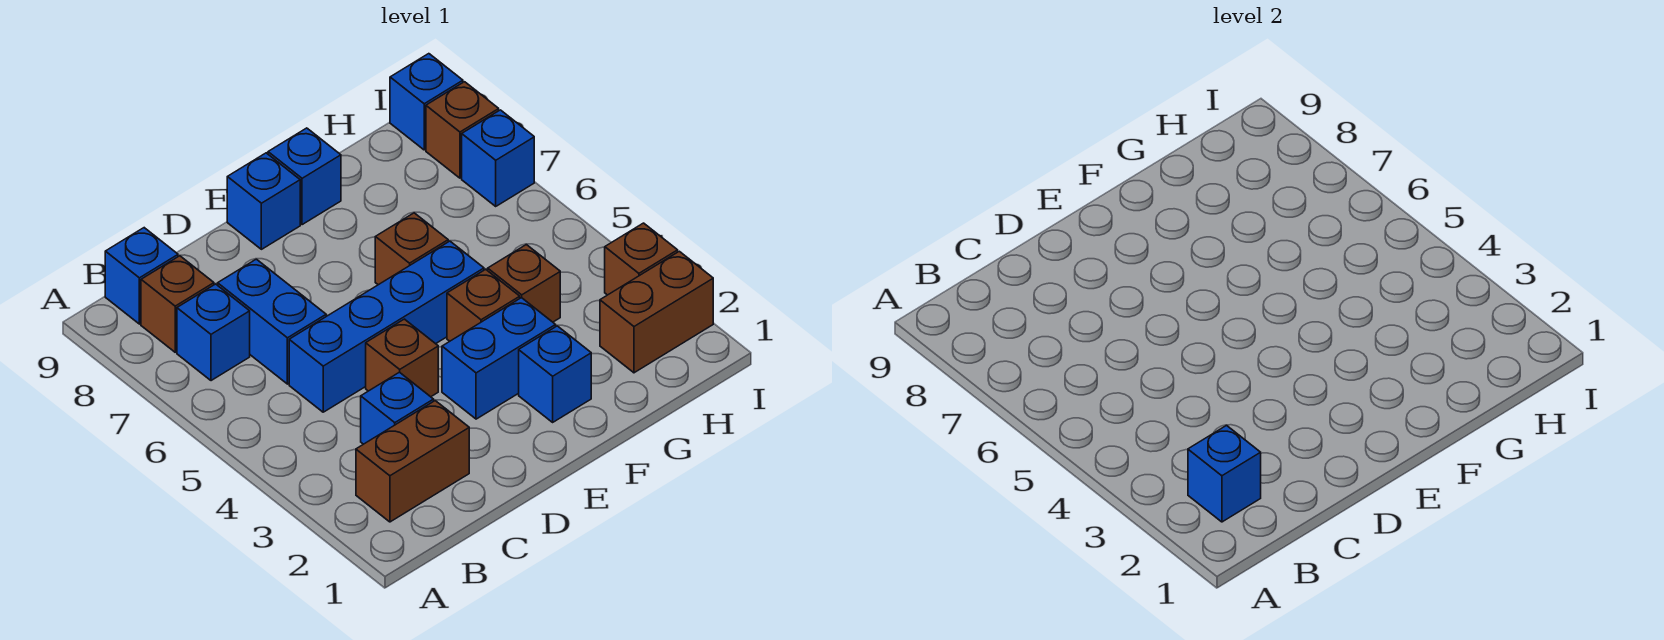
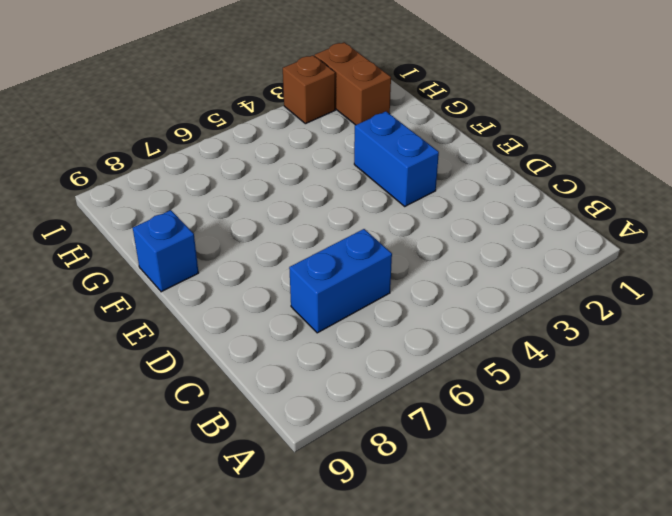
none -> brown 1x2 brick [356,401,469,522]
none -> blue 1x1 brick [177,284,250,381]
none -> brown 1x1 brick [141,256,214,352]

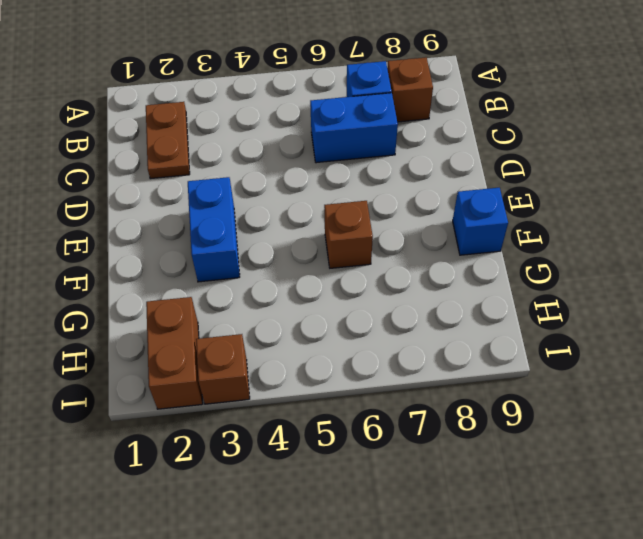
brown 1x2 plate [146,102,190,179] -> brown 1x2 brick [356,401,469,522]
none -> blue 1x1 brick [105,228,178,324]
none -> blue 1x1 brick [361,372,434,444]
none -> blue 1x4 brick [289,241,484,412]

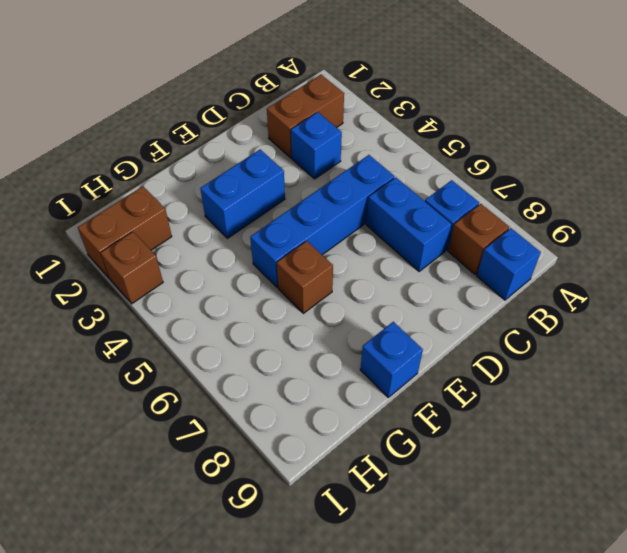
none -> brown 1x1 brick [366,319,438,397]
none -> blue 1x1 brick [227,153,300,249]
none -> blue 1x1 brick [519,326,591,422]

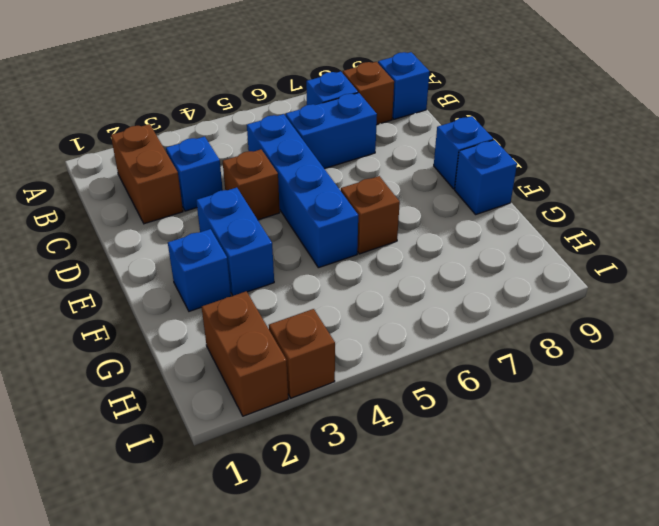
none -> brown 1x1 brick [447,269,520,341]
none -> brown 1x1 brick [488,245,560,322]
none -> blue 1x1 brick [462,110,534,206]

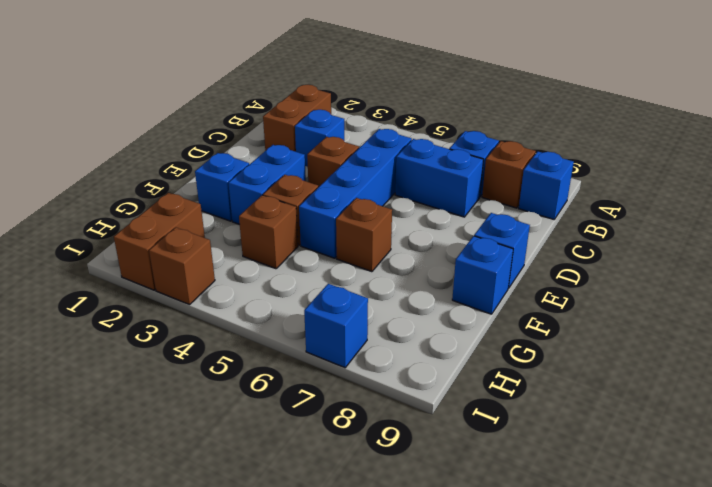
none -> brown 1x1 brick [426,82,499,178]
none -> blue 1x1 brick [390,54,463,150]
none -> blue 1x1 brick [1188,426,1261,522]

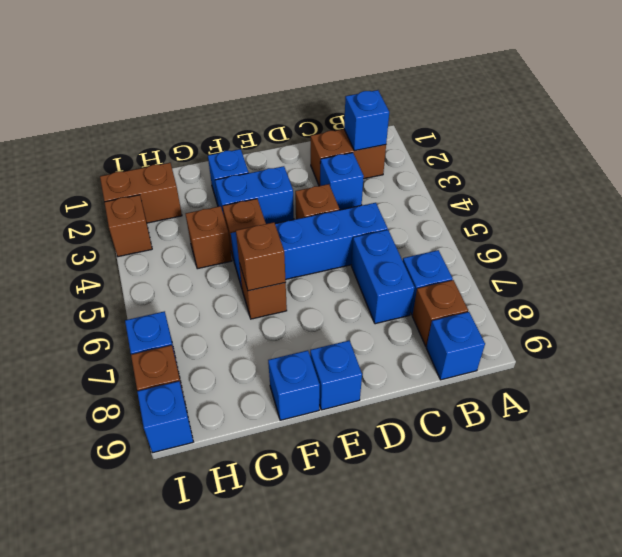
brown 1x1 brick [236,222,286,291] -> none

